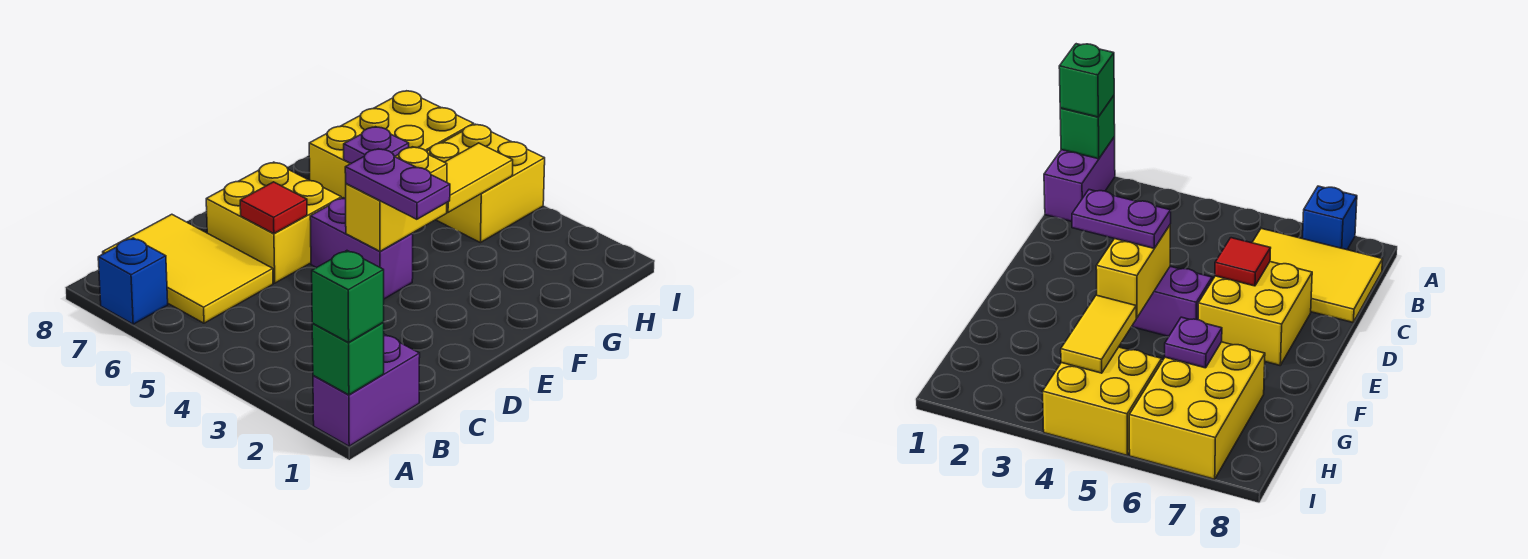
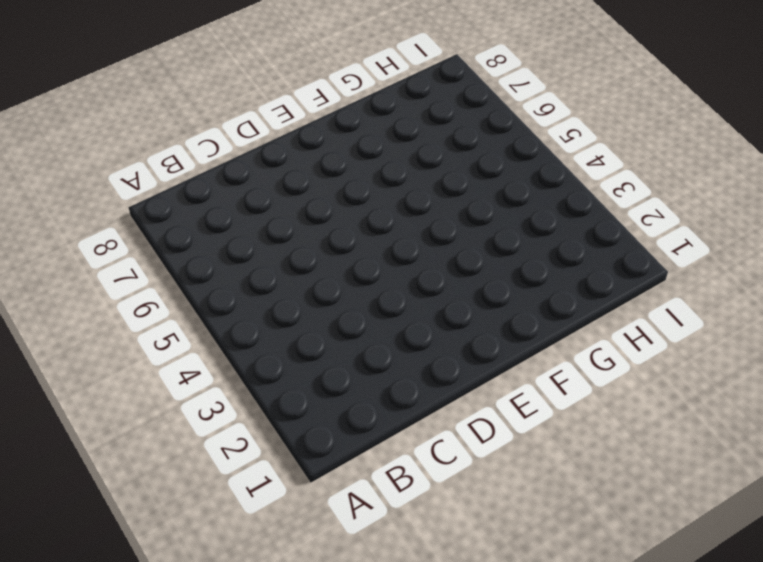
none -> purple 1x2 brick [313,334,420,446]
none -> blue 1x1 brick [98,238,168,324]
none -> yellow 2x3 tile [103,214,273,323]

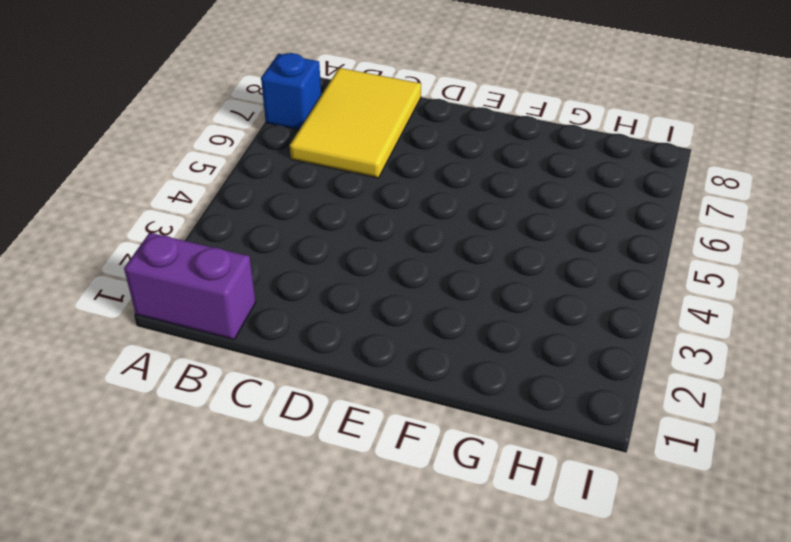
none -> yellow 2x2 brick [206,162,341,283]
none -> purple 1x2 brick [310,198,413,299]
none -> yellow 2x3 brick [309,91,474,199]

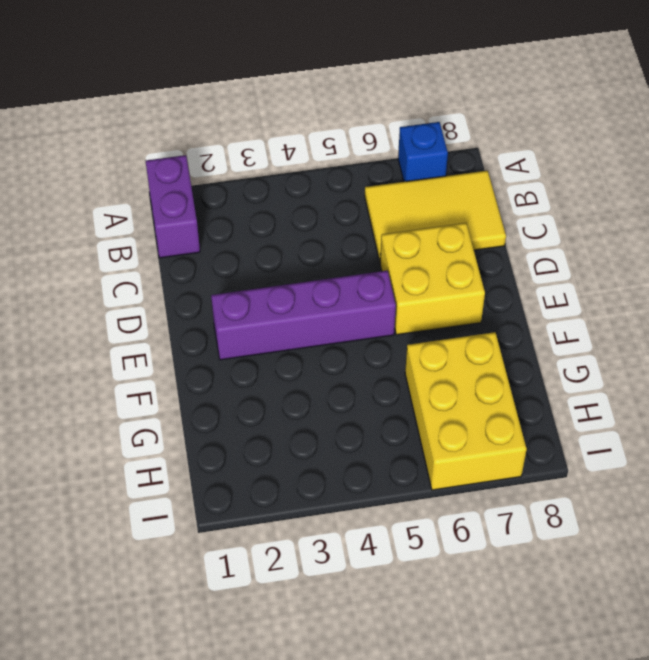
purple 1x4 brick [211,271,396,360] -> purple 1x2 brick [310,198,413,299]
none -> yellow 2x2 brick [427,124,545,243]
none -> green 1x1 brick [312,323,384,395]
none -> red 1x1 tile [240,182,307,234]

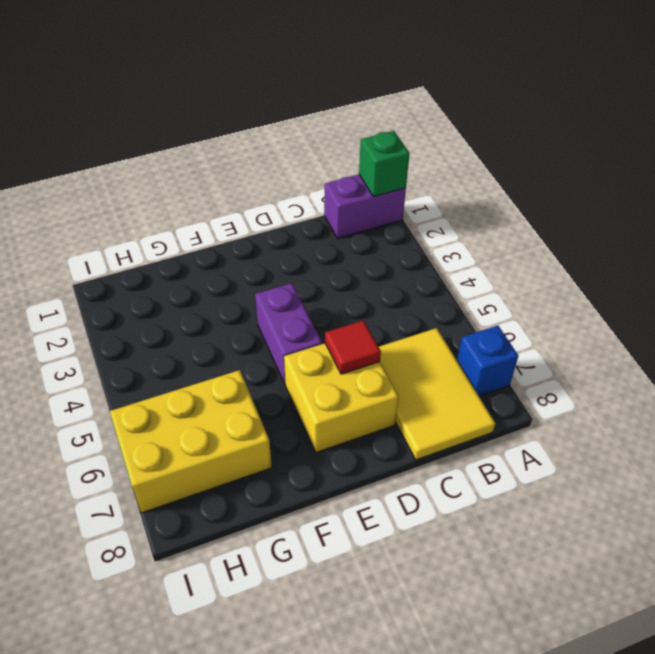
none -> yellow 2x2 brick [427,124,545,243]
none -> yellow 1x2 brick [346,147,447,251]
none -> yellow 1x2 tile [445,143,513,212]

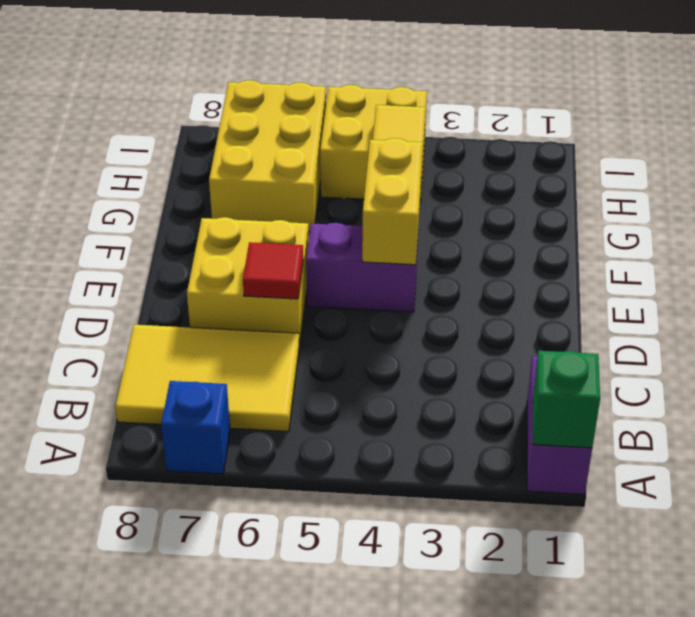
none -> purple 1x1 plate [344,127,409,163]
none -> green 1x1 brick [312,251,384,342]
none -> purple 1x2 plate [345,149,450,219]

